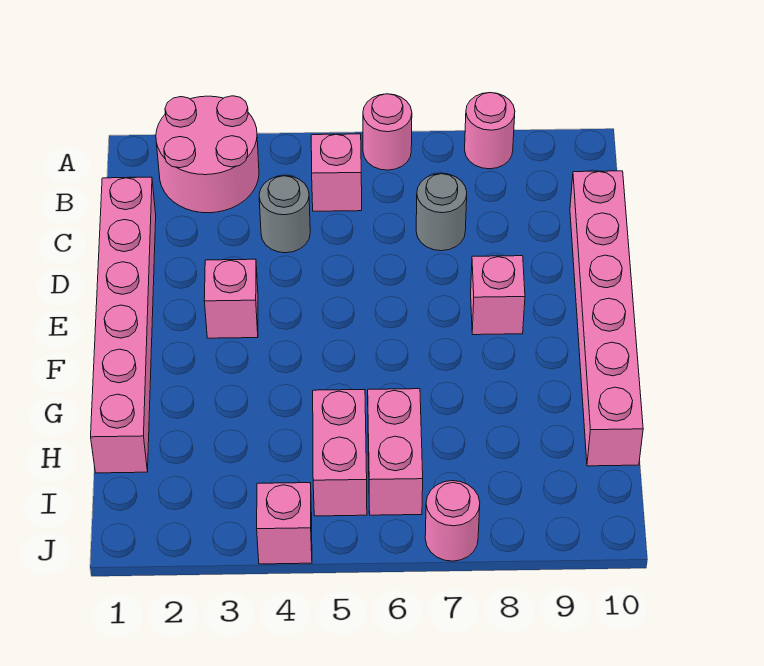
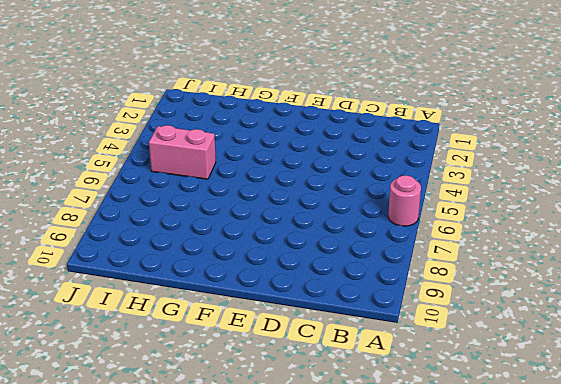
none -> pink 2x2 round brick [156,96,259,213]
none -> pink 1x1 round brick [465,93,515,169]
none -> pink 1x1 brick [311,134,362,211]

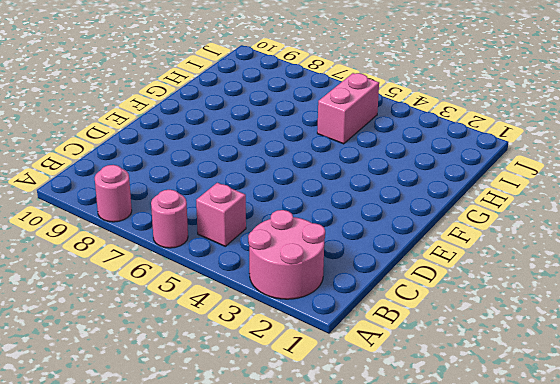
none -> pink 1x6 brick [91,177,156,473]
none -> grey 1x1 round brick [259,176,310,253]
none -> grey 1x1 round brick [416,173,467,251]

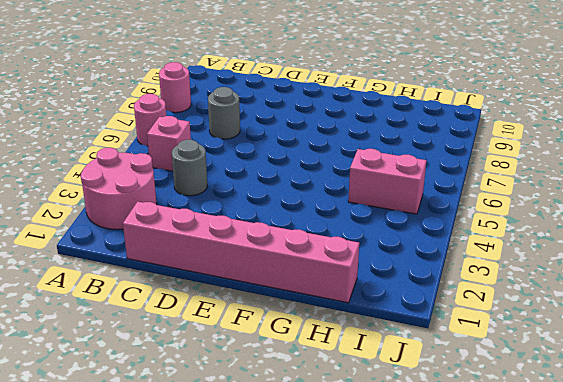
none -> pink 1x6 brick [570,171,643,466]
none -> pink 1x1 brick [204,259,258,338]
none -> pink 1x1 brick [471,256,525,335]

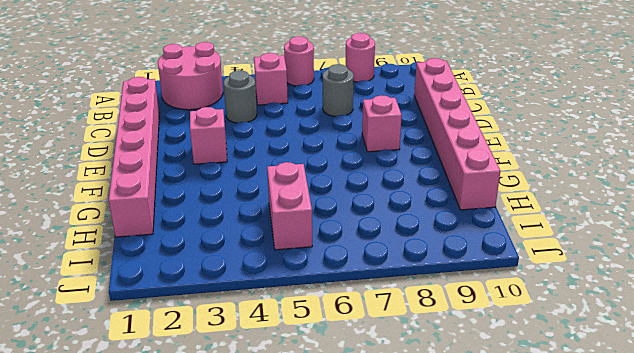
none -> pink 1x2 brick [368,389,423,515]
none -> pink 1x1 brick [257,483,312,564]
none -> pink 1x1 round brick [425,481,480,561]

